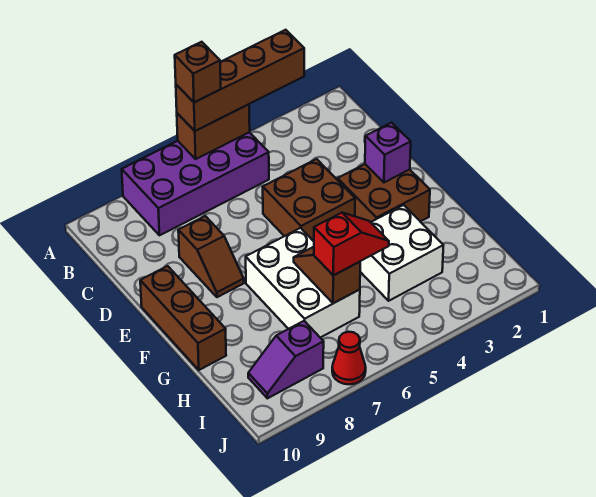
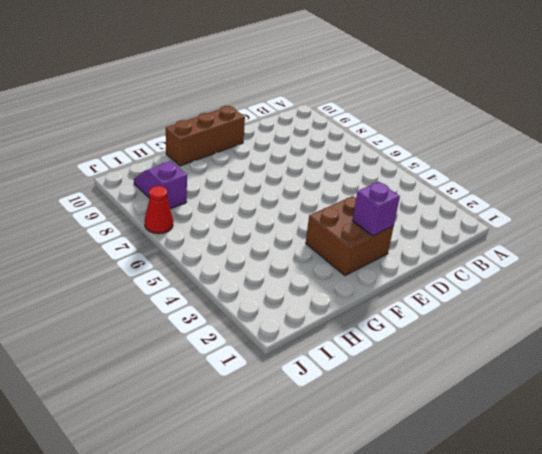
none -> purple 2x4 brick [122,132,269,235]
none -> brown 2x2 brick [263,159,355,241]
none -> brown 1x2 slope [178,216,244,297]

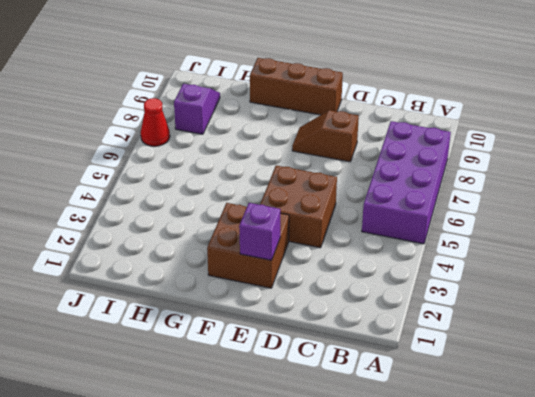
none -> white 2x3 brick [246,228,360,338]
none -> white 2x2 brick [360,205,443,301]
none -> brown 1x2 brick [177,104,250,159]

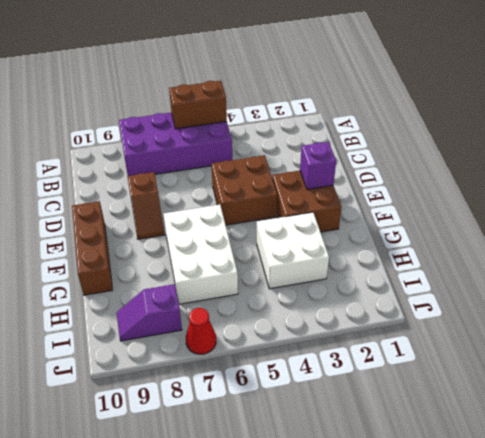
none -> brown 1x2 slope [294,247,360,303]
none -> brown 1x4 brick [176,30,304,131]
none -> red 1x2 slope [314,213,389,275]

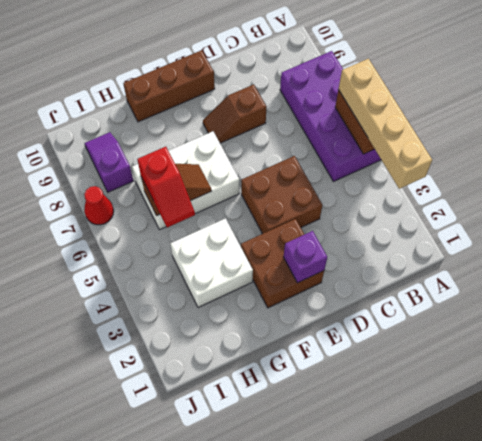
tan 1x4 brick [338,59,432,189] -> brown 1x4 brick [176,30,304,131]
none -> brown 1x1 brick [175,42,221,102]

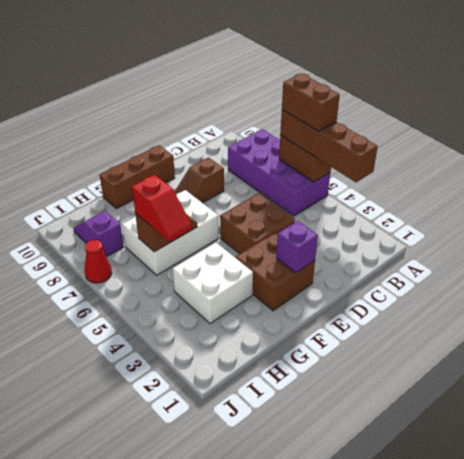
brown 1x2 brick [282,73,340,131] -> brown 1x1 brick [175,42,221,102]

